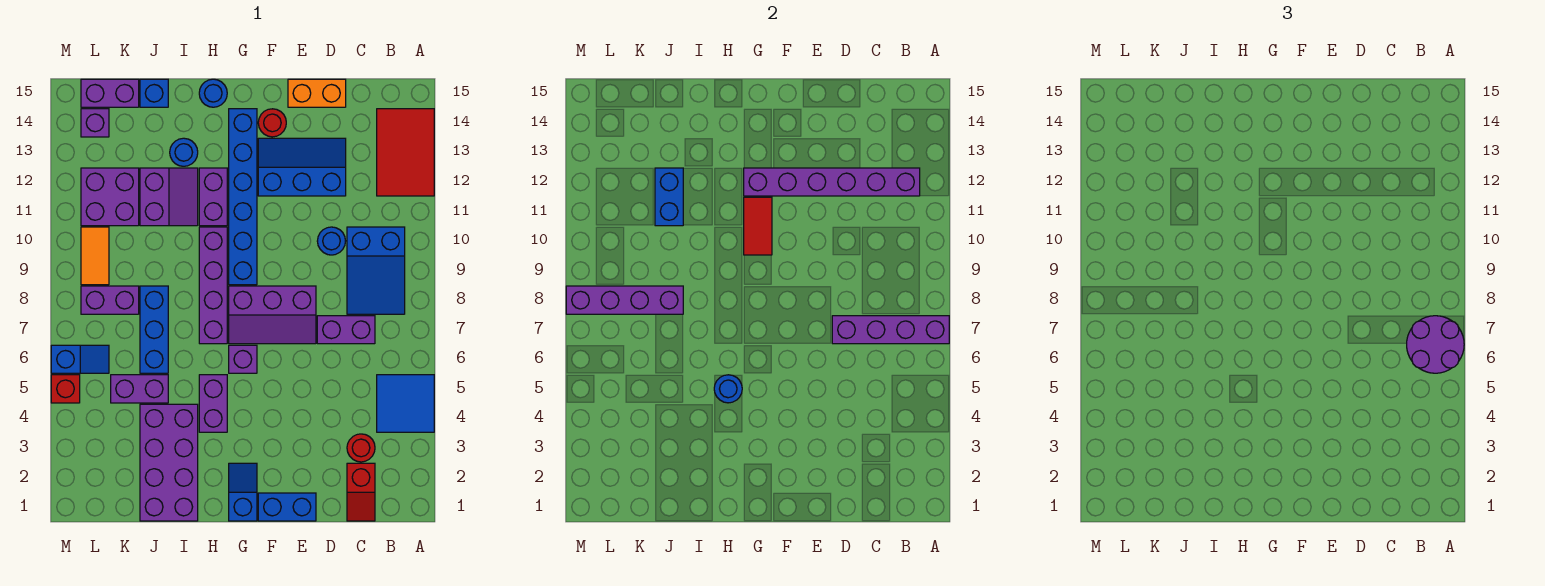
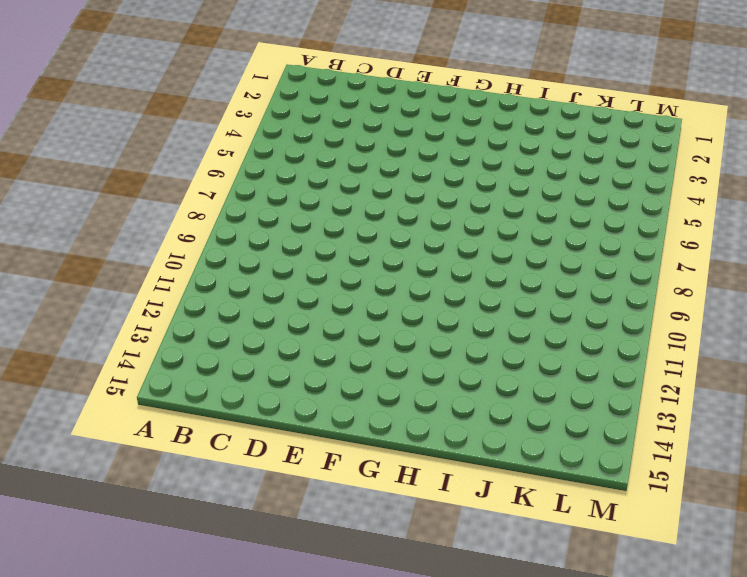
none -> blue 2x2 tile [377,375,434,432]
none -> red 2x3 tile [377,109,434,196]
none -> blue 2x3 slope [347,227,405,314]
none -> red 1x2 slope [347,463,375,521]

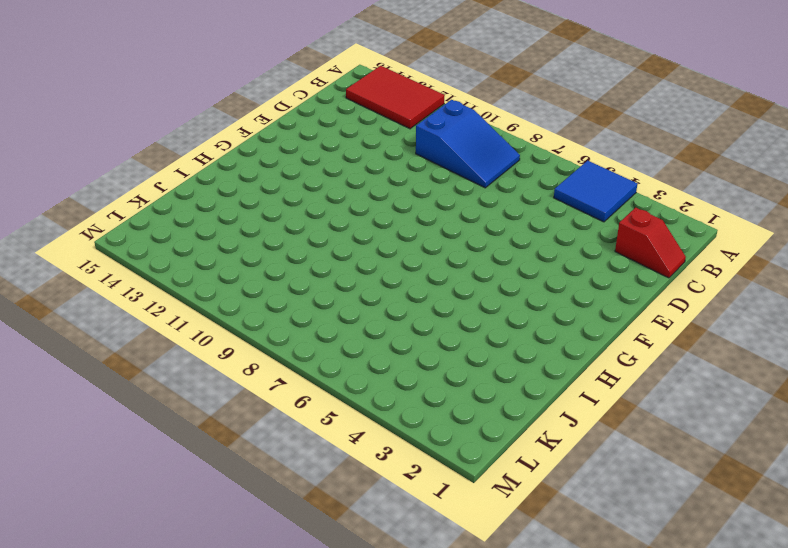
none -> red 1x1 round brick [347,434,375,462]
none -> purple 1x2 brick [317,316,375,344]
none -> blue 1x1 round brick [317,227,345,255]
none -> blue 2x3 slope [258,138,346,196]

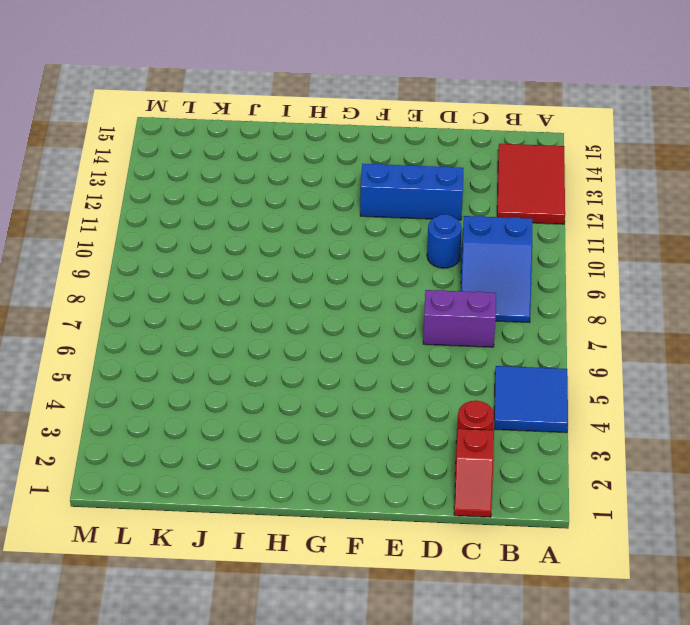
none -> orange 1x2 brick [288,79,346,107]
none -> blue 1x2 brick [258,493,316,521]
none -> purple 2x3 slope [229,286,316,344]
none -> red 1x1 round brick [258,109,286,137]

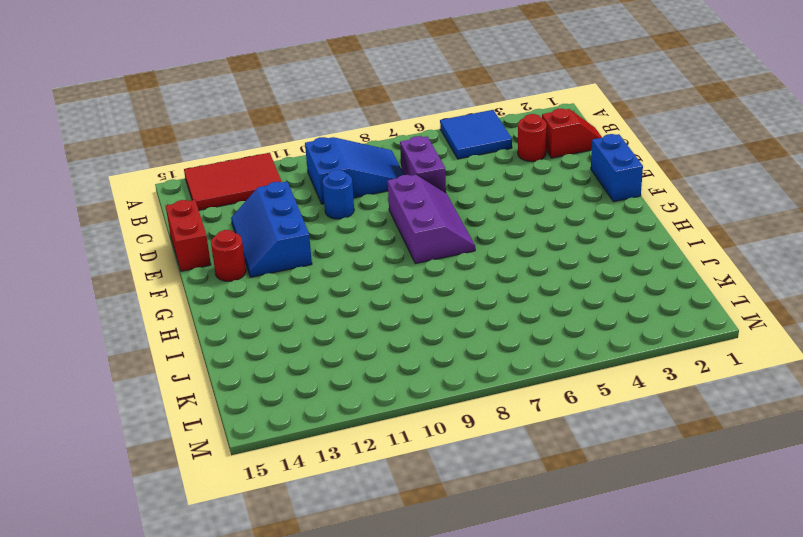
red 1x2 brick [166,200,211,271] -> orange 1x2 brick [288,79,346,107]
none -> blue 1x2 slope [229,463,257,521]
none -> purple 1x1 brick [229,345,257,373]
none -> blue 1x6 brick [229,109,257,285]
none -> purple 1x2 brick [199,375,227,432]

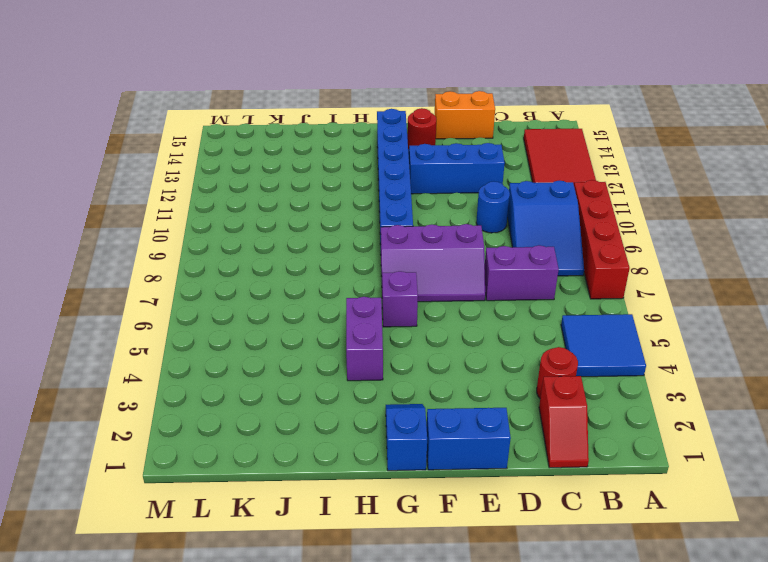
red 1x4 brick [574,180,630,299] -> none
none -> purple 1x4 brick [199,227,227,344]
none -> purple 1x2 brick [199,168,227,226]
none -> blue 1x1 round brick [199,79,227,107]
none -> purple 2x4 brick [140,404,198,521]

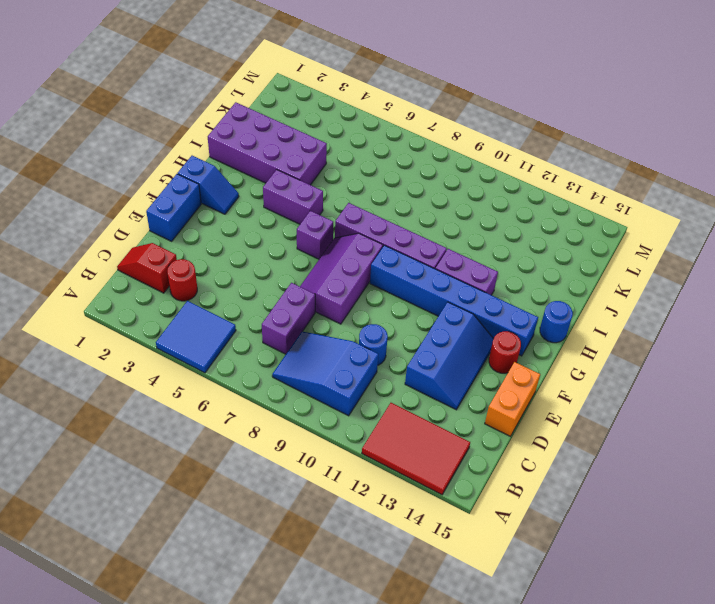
none -> purple 2x2 slope [140,168,198,226]
none -> blue 1x1 round brick [170,138,198,166]
none -> purple 1x2 brick [111,375,168,403]
none -> blue 1x3 brick [140,286,168,373]

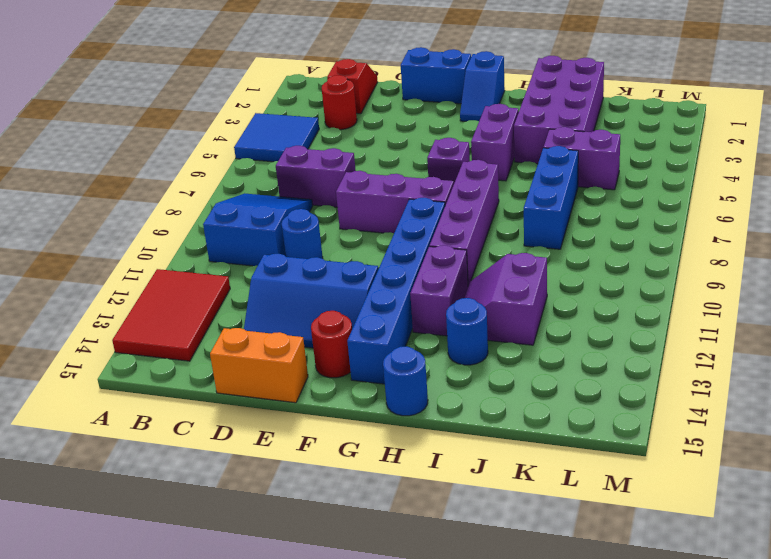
none -> blue 1x1 brick [140,79,168,107]
none -> purple 1x2 brick [81,286,139,314]
none -> purple 2x2 brick [81,168,139,226]
none -> purple 1x2 brick [81,79,139,107]

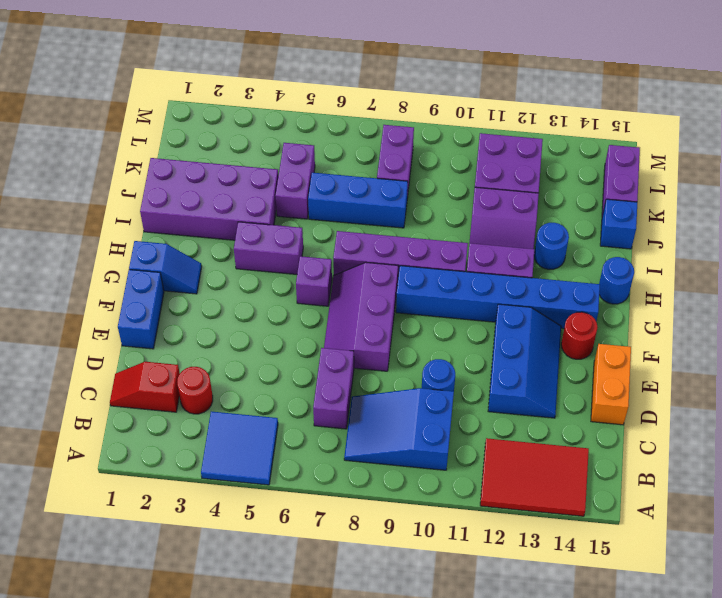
none -> blue 1x2 slope [51,345,109,373]
none -> orange 1x2 tile [81,227,109,285]
none -> purple 1x1 brick [81,109,109,137]
none -> red 1x1 brick [51,375,80,403]

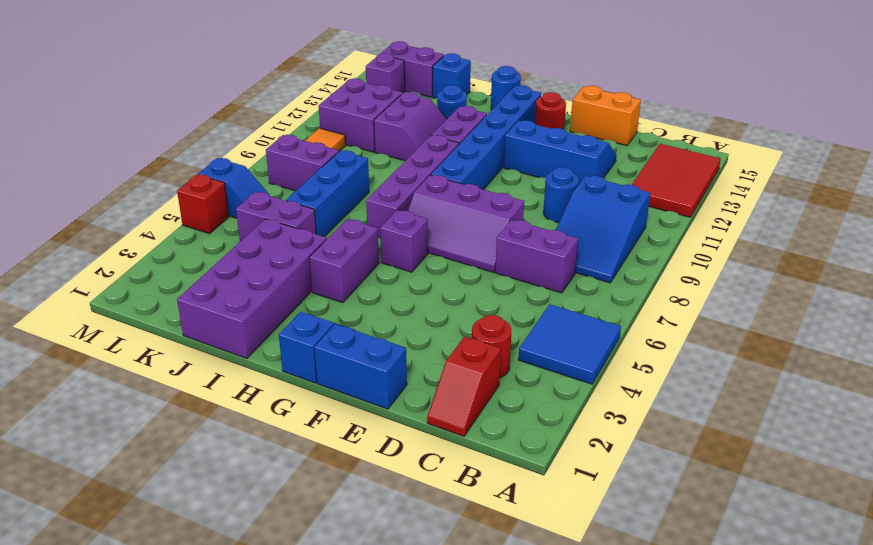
none -> purple 1x4 brick [832,316,949,344]
none -> purple 1x6 brick [744,168,920,196]
none -> red 1x2 tile [744,197,772,255]
none -> blue 1x1 round brick [714,375,742,403]

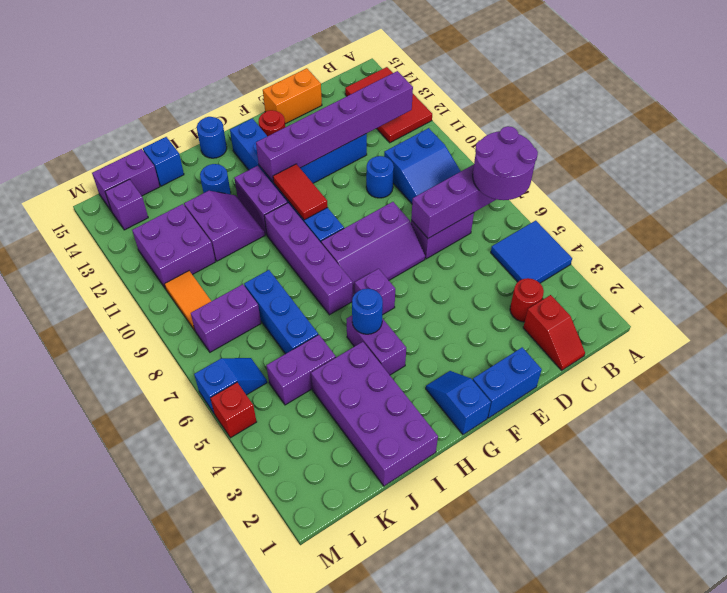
none -> purple 1x4 brick [566,286,683,314]
none -> blue 1x2 brick [655,168,683,226]

